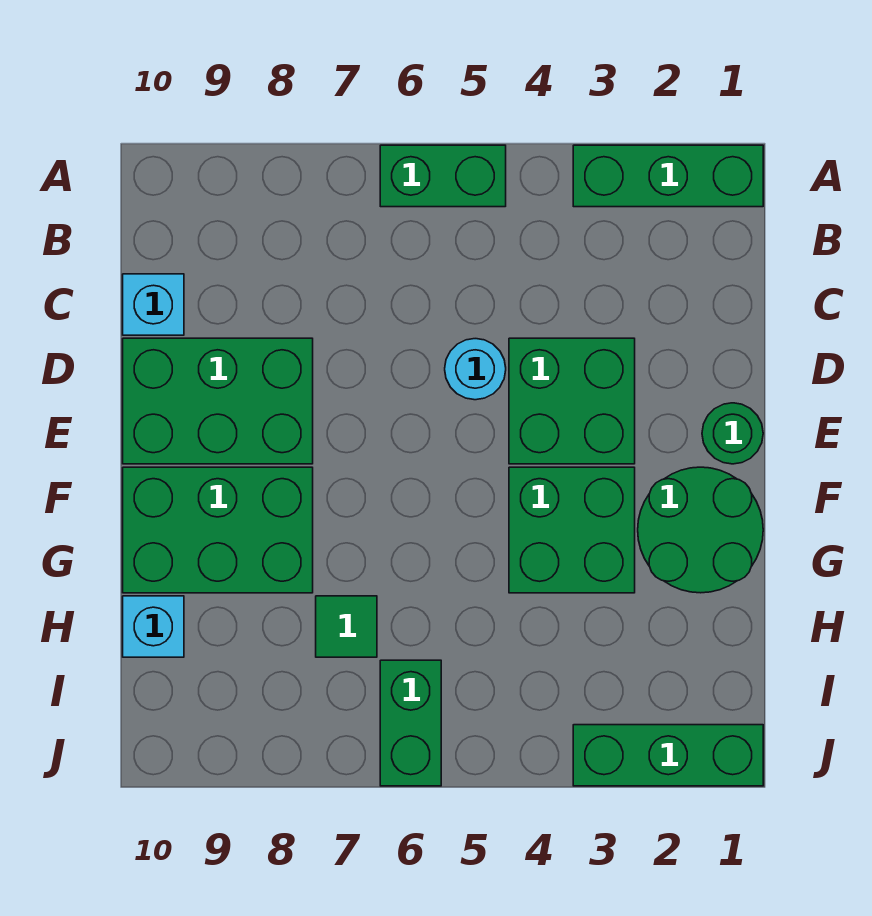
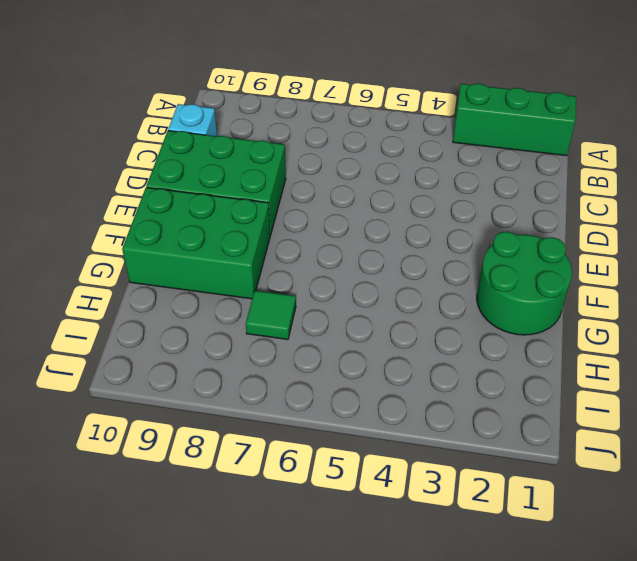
none -> green 1x2 brick [380,145,506,207]
none -> green 2x2 brick [509,338,635,464]
none -> cyan 1x1 round brick [445,339,506,400]

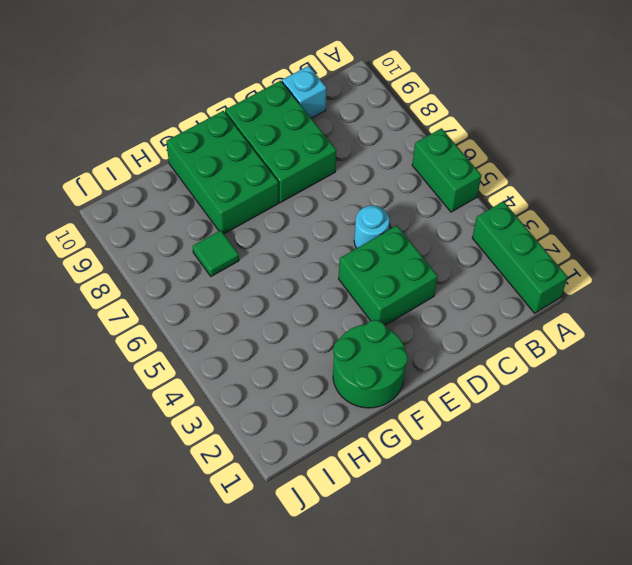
none -> green 1x1 round brick [702,403,763,464]
none -> green 2x2 brick [509,467,635,593]
none -> cyan 1x1 brick [123,596,184,657]

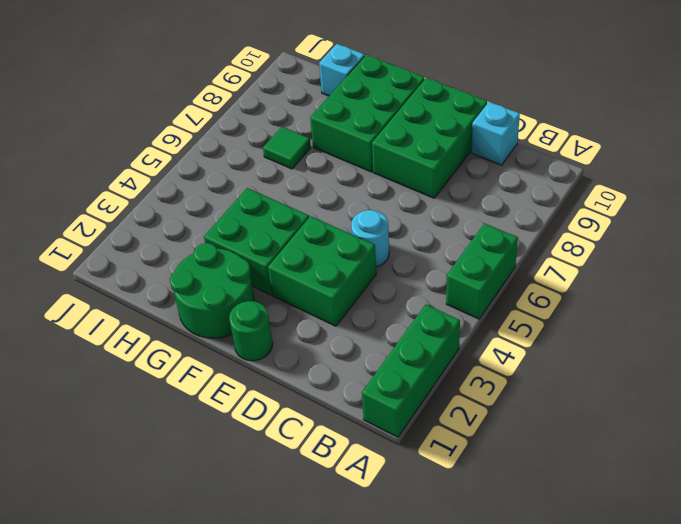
none -> green 1x2 brick [380,660,441,786]
none -> green 1x3 brick [573,725,763,786]

